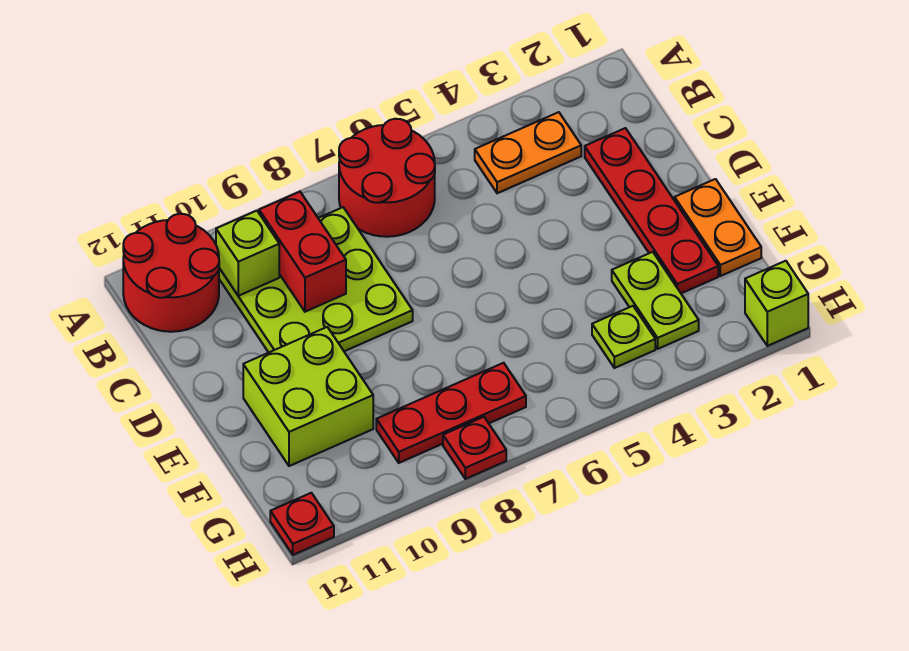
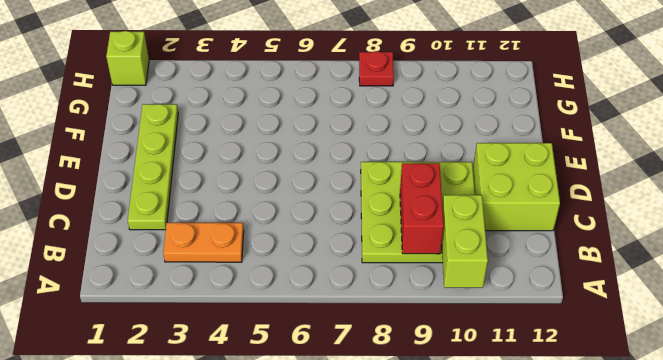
lime 1x2 brick [442,195,488,288] -> lime 1x1 brick [216,211,279,296]
lime 1x4 plate [128,104,178,230] -> red 1x4 plate [585,128,718,293]
lime 2x2 brick [473,143,560,231] -> lime 2x2 brick moved to [243,327,373,466]
none -> red 2x2 round brick [339,119,435,237]
none -> red 2x2 round brick [123,214,219,332]
none -> orange 1x2 plate [675,179,761,276]

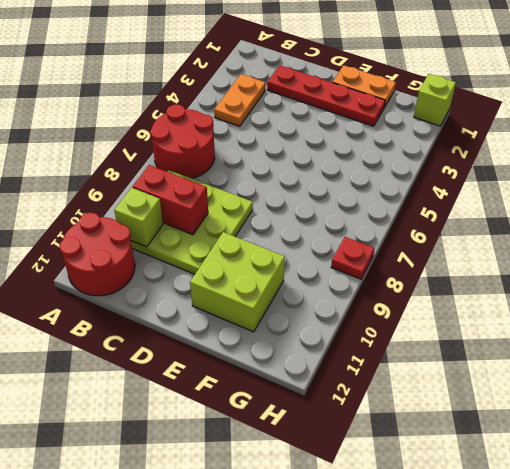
none -> lime 1x2 plate [612,252,699,349]
none -> lime 1x1 plate [592,306,655,368]
none -> red 1x3 plate [376,363,526,463]

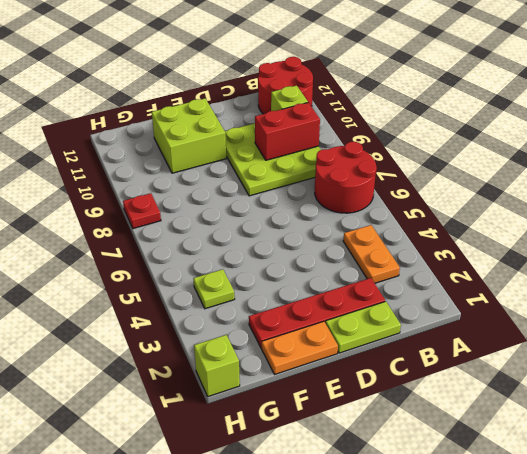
lime 1x2 plate [326,301,401,353] -> lime 1x2 plate moved to [612,252,699,349]
none -> red 1x3 plate [376,363,526,463]
none -> red 1x1 plate [270,493,334,555]

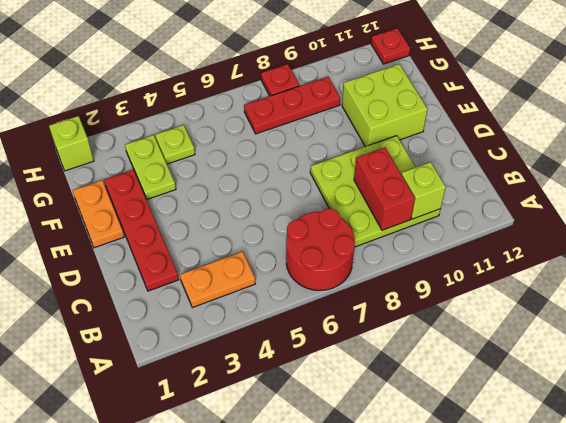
none -> red 2x2 round brick [123,214,219,332]

